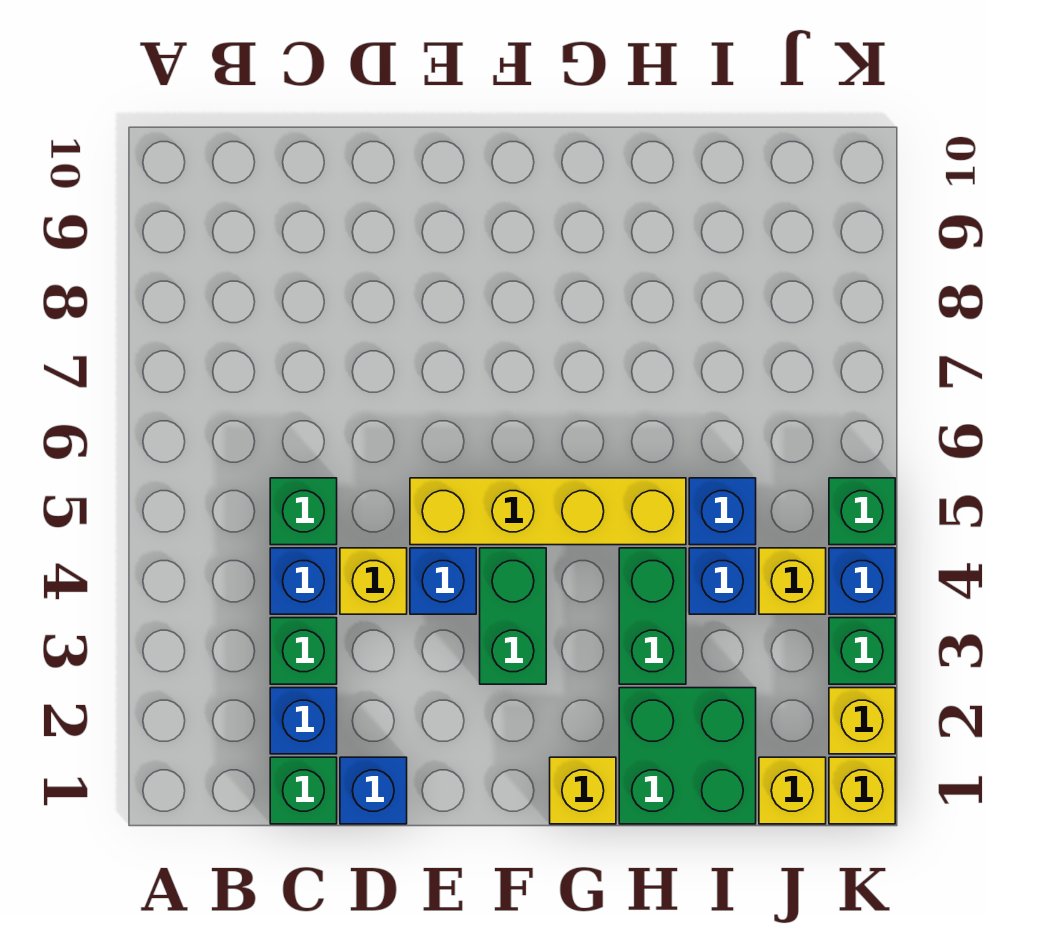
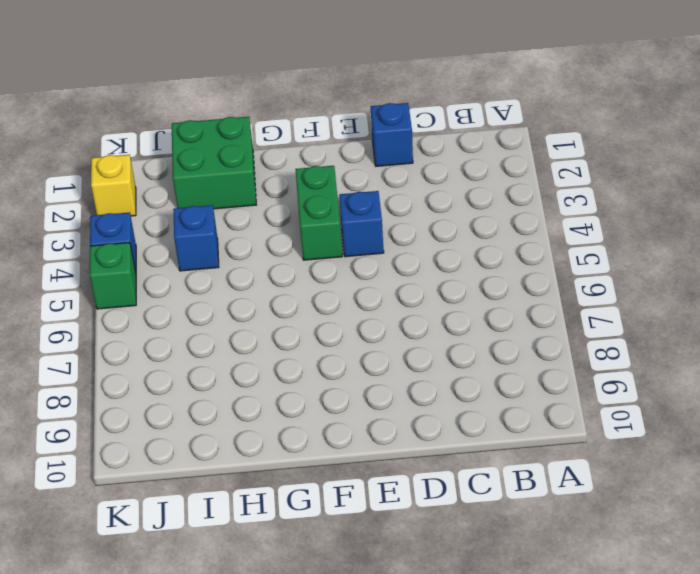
none -> green 1x1 brick [270,757,337,824]
none -> blue 1x1 brick [270,688,337,754]
none -> green 1x1 brick [270,618,337,684]

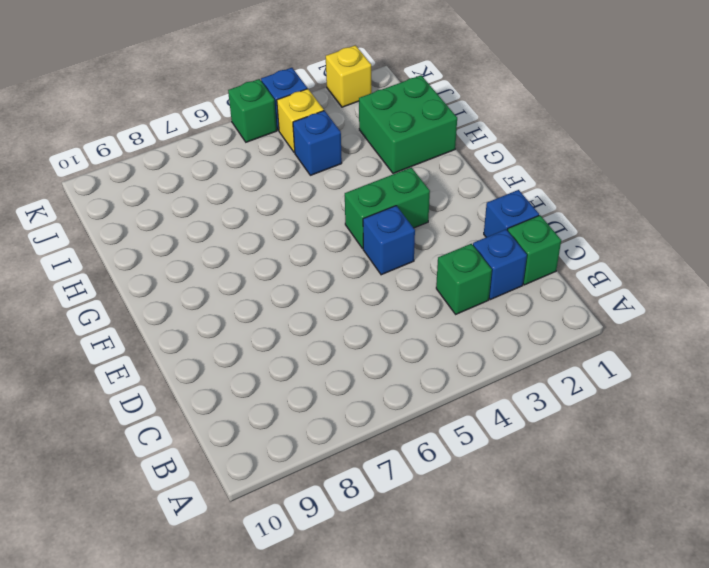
none -> blue 1x1 brick [270,548,337,614]
none -> green 1x1 brick [270,478,337,545]
none -> yellow 1x1 brick [340,548,407,614]

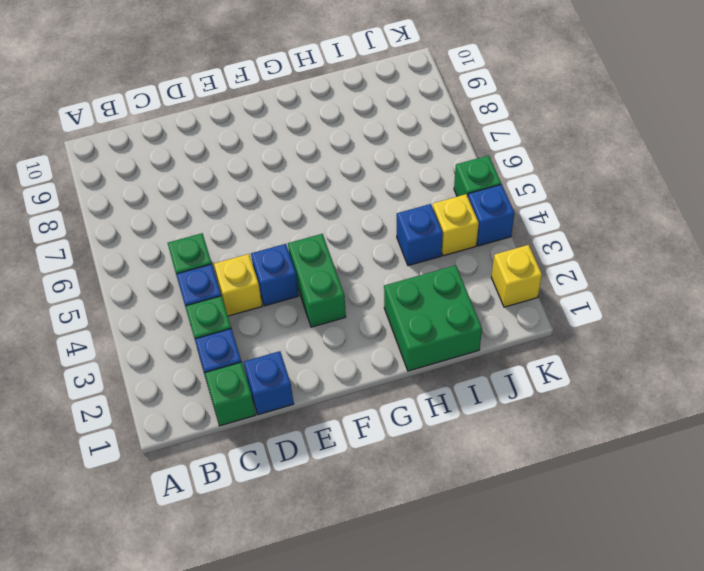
none -> yellow 1x4 brick [410,478,686,545]
none -> yellow 1x1 brick [550,757,616,824]
none -> green 1x2 brick [619,548,686,684]

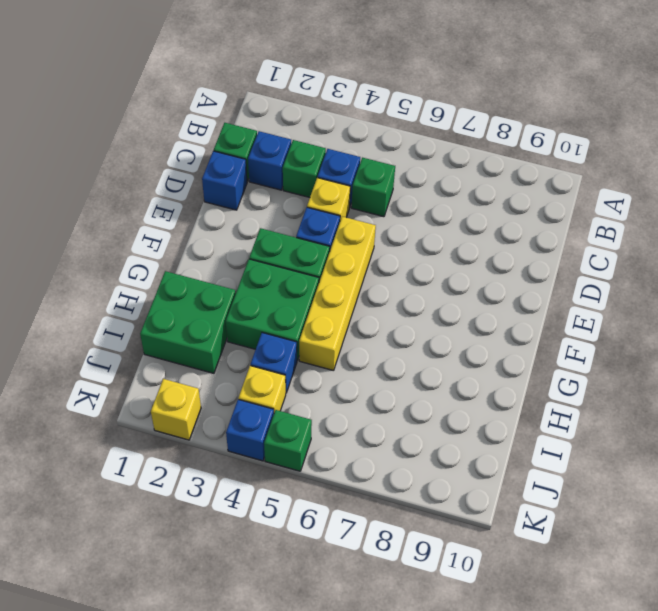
green 2x2 brick [226,259,319,361] -> green 1x2 brick [619,548,686,684]
none -> yellow 1x1 brick [550,757,616,824]
none -> blue 1x1 brick [689,478,756,545]
none -> yellow 1x1 brick [759,757,826,824]

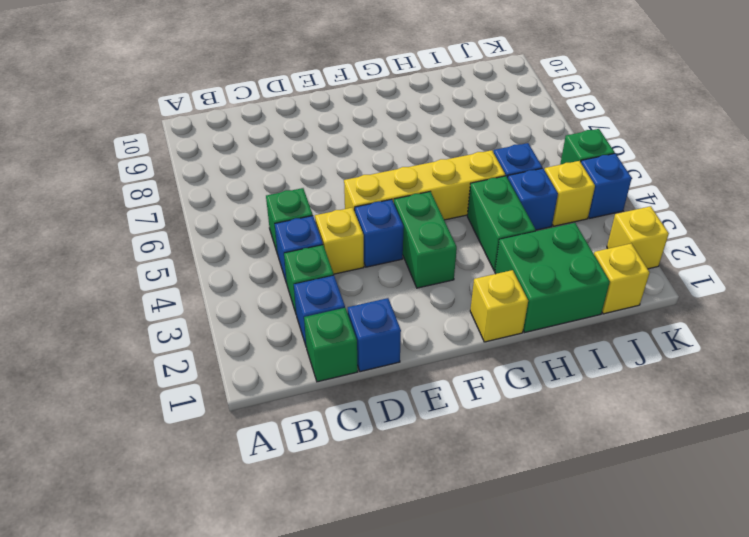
none -> yellow 1x1 brick [829,757,895,824]
none -> green 1x1 brick [829,618,895,684]

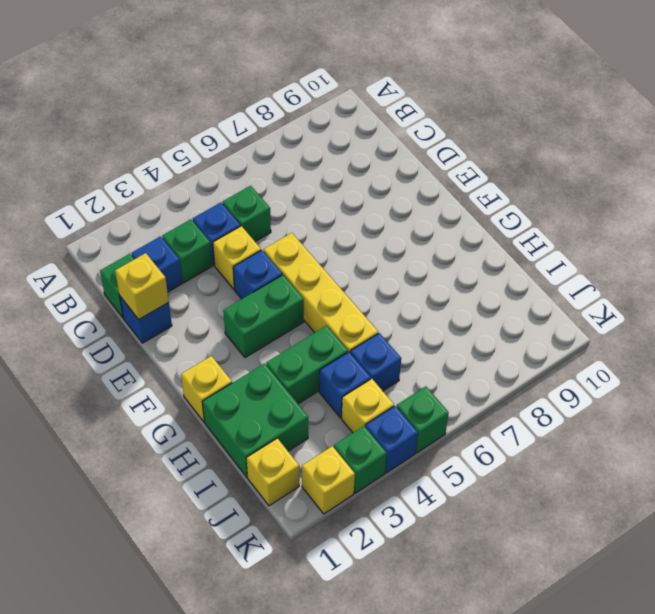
yellow 1x1 brick [115,253,169,319] -> yellow 1x1 brick moved to [829,757,895,824]

